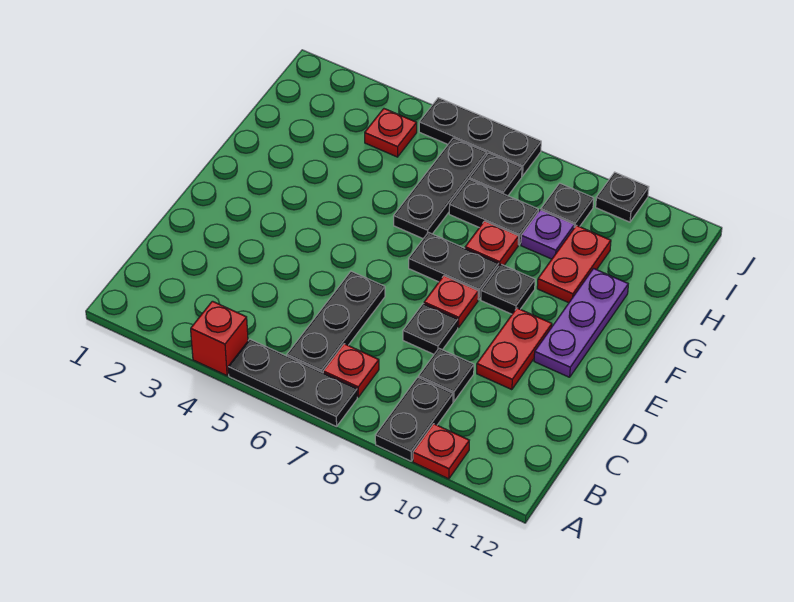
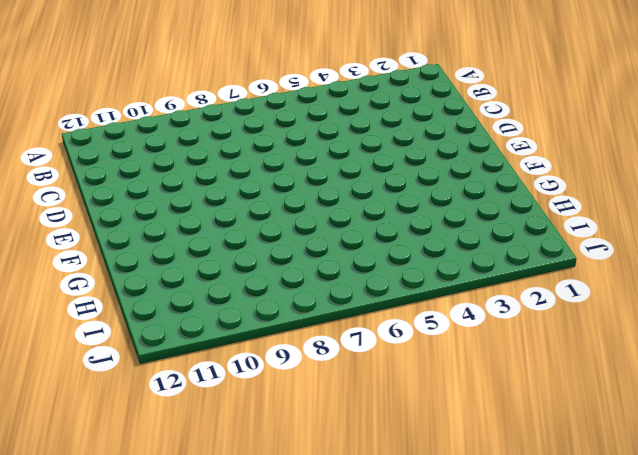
none -> red 1x1 brick [191,301,248,376]
none -> black 1x3 plate [228,339,357,427]
none -> black 1x2 plate [375,377,453,461]

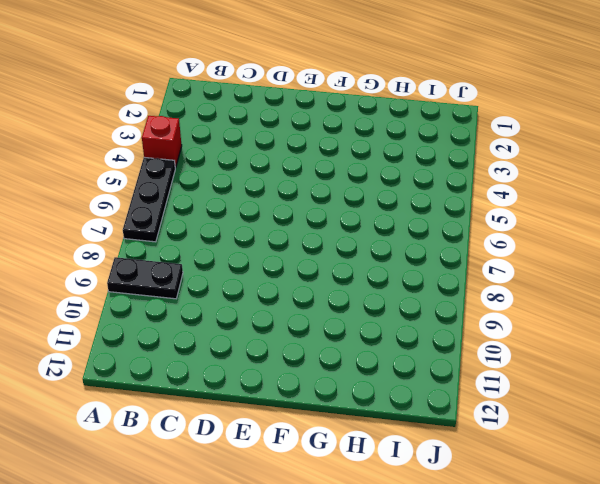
none -> red 1x1 plate [413,424,469,479]
none -> black 1x3 plate [287,271,385,373]
none -> red 1x1 plate [323,344,379,397]

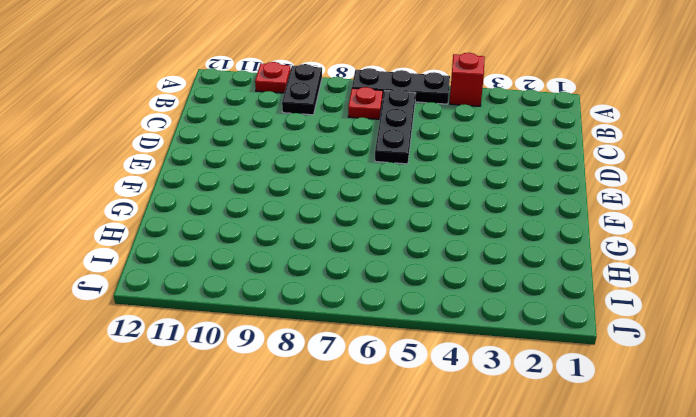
none -> black 1x1 plate [419,349,474,402]
none -> black 1x1 plate [403,304,458,354]
none -> red 1x2 plate [477,308,552,390]

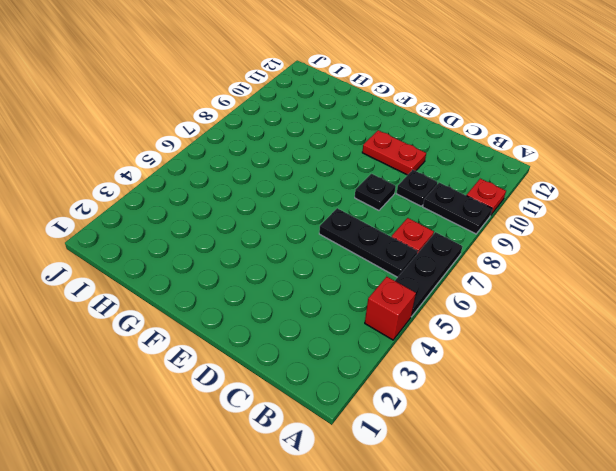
none -> red 1x1 plate [424,276,478,328]
none -> purple 1x3 plate [534,269,628,377]
none -> black 1x2 plate [409,232,499,300]

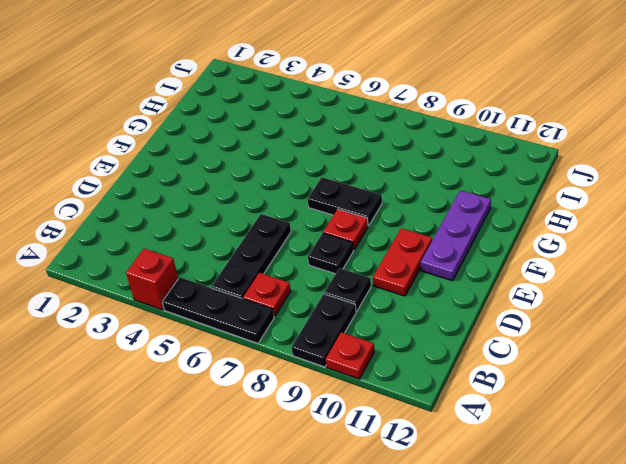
none -> black 1x1 plate [481,264,535,314]
none -> black 1x3 plate [394,138,487,239]
none -> red 1x1 plate [465,221,519,265]

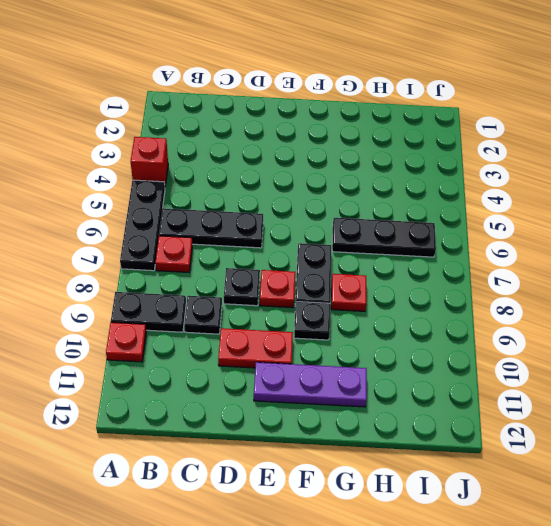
none -> red 1x2 plate [537,225,611,303]
none -> black 1x2 plate [449,179,538,245]
none -> purple 1x1 plate [521,210,574,259]

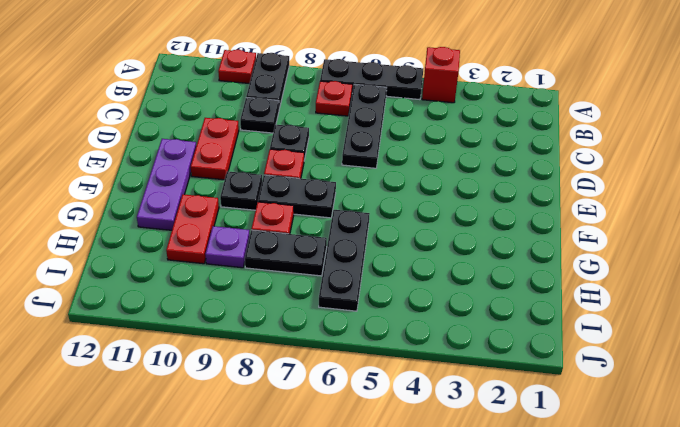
none -> red 1x1 plate [365,109,417,157]
none -> black 1x1 plate [470,153,522,196]
none -> black 1x1 plate [541,183,594,228]

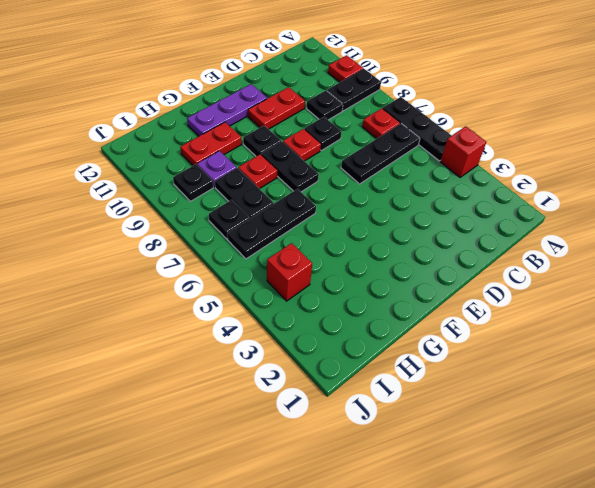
red 1x1 brick [267,243,312,301] -> red 1x1 plate [365,109,417,157]
none -> black 1x3 plate [419,98,541,176]
none -> black 1x1 plate [596,172,649,222]

